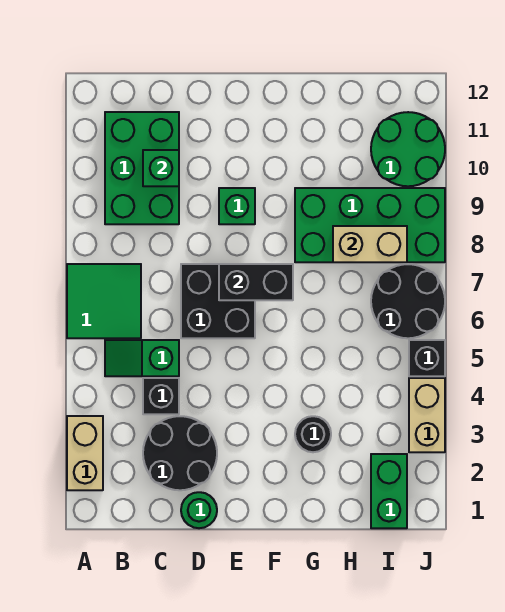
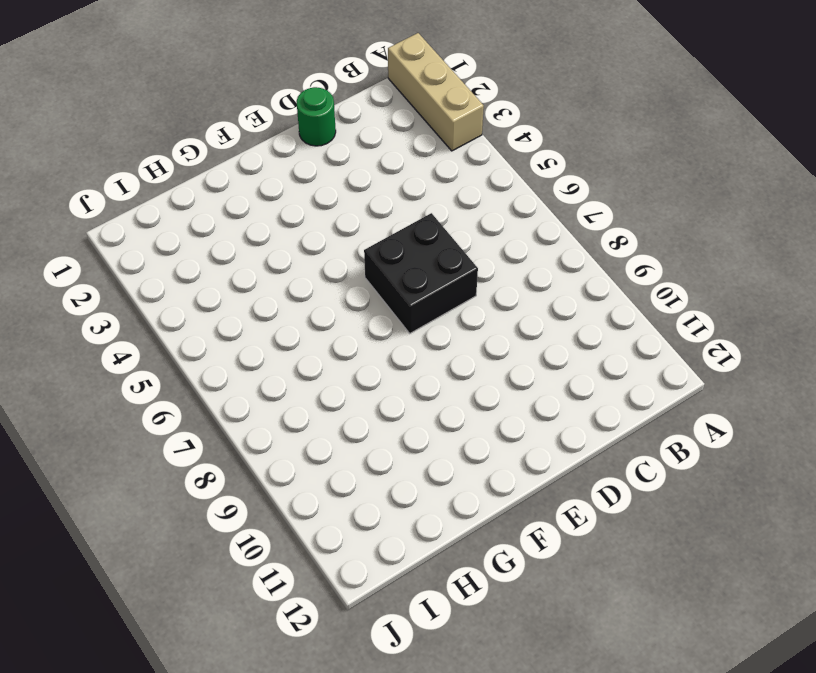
tan 1x3 brick [388,33,484,151] -> tan 1x2 brick [67,416,103,490]
none -> green 2x2 tile [67,264,141,338]
none -> green 1x2 slope [105,340,179,376]
none -> green 2x3 brick [105,112,179,224]

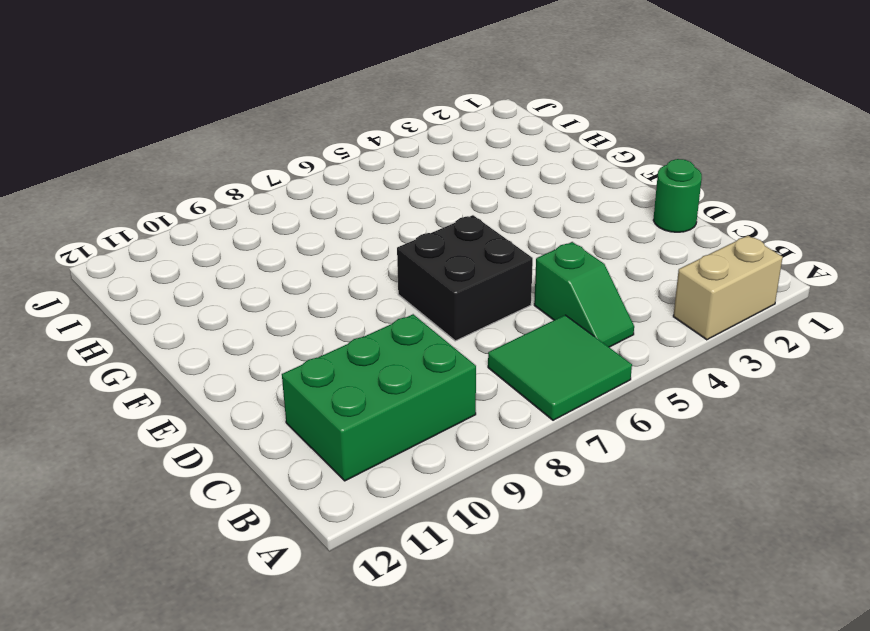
none -> black 2x2 round brick [143,416,217,490]
none -> black 1x1 brick [143,378,179,414]
none -> green 1x1 brick [219,188,255,224]

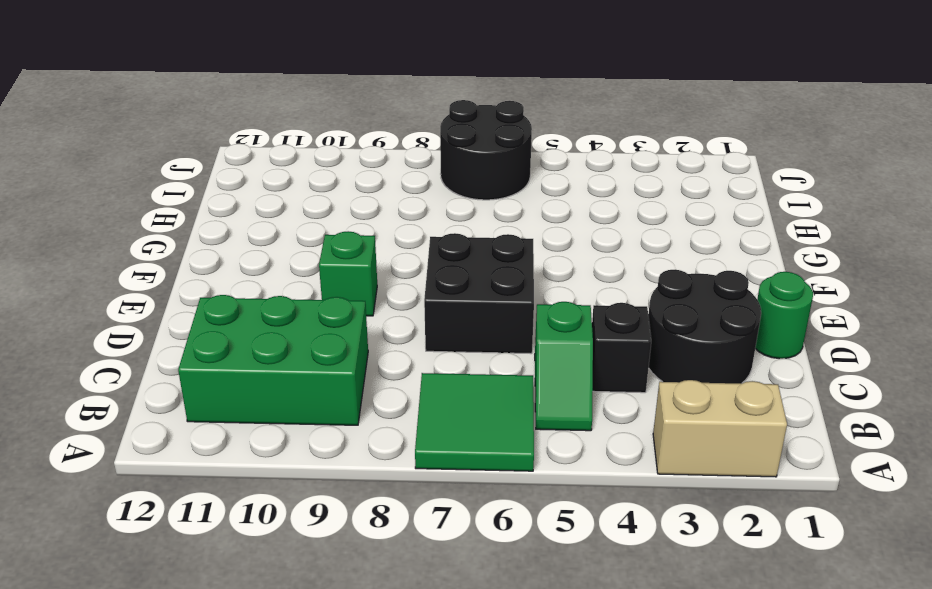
none -> black 1x1 round brick [295,416,331,452]
none -> green 2x4 brick [295,188,445,262]
none -> green 1x2 brick [371,454,407,528]

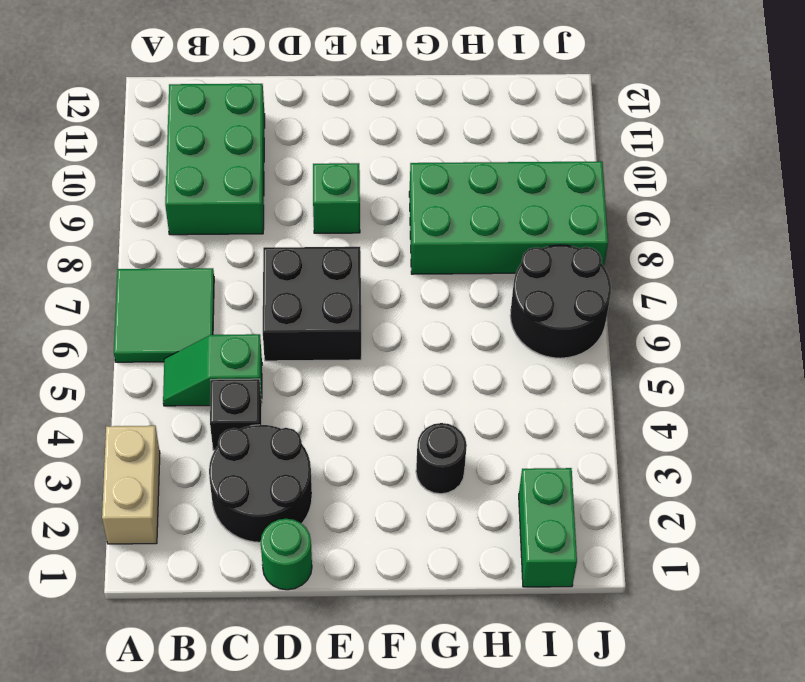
none -> green 2x2 round brick [371,112,445,186]
none -> tan 1x2 brick [409,378,445,452]
none -> black 1x1 brick [409,340,445,376]

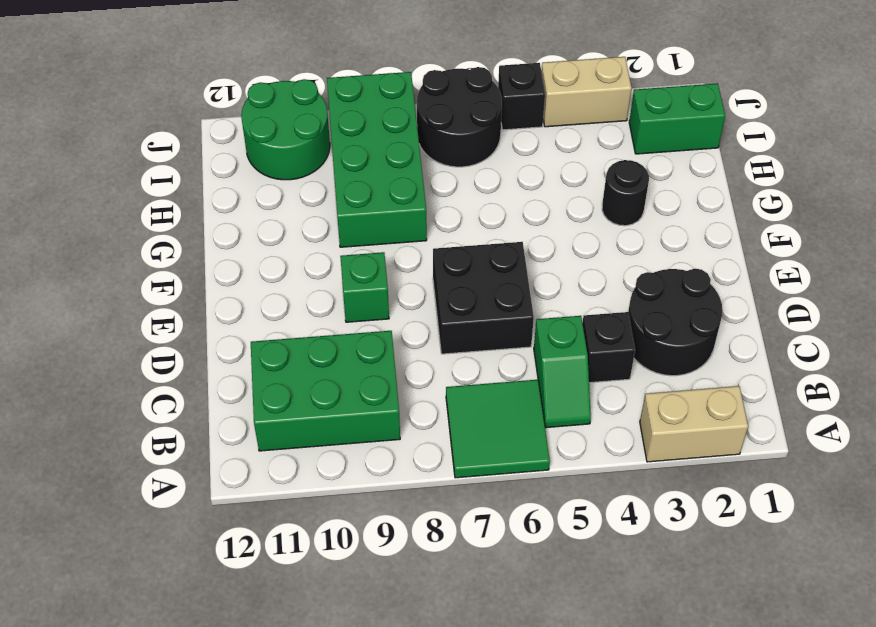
none -> green 1x1 round brick [181,492,217,528]
none -> green 1x1 brick [143,150,179,186]
none -> black 1x2 brick [219,264,293,300]

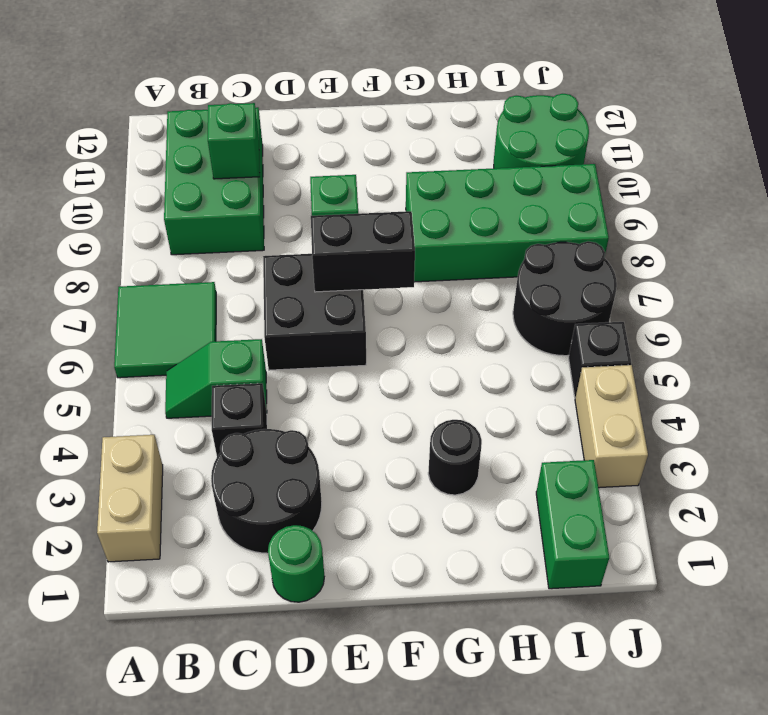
none -> tan 1x2 brick [333,226,407,262]

